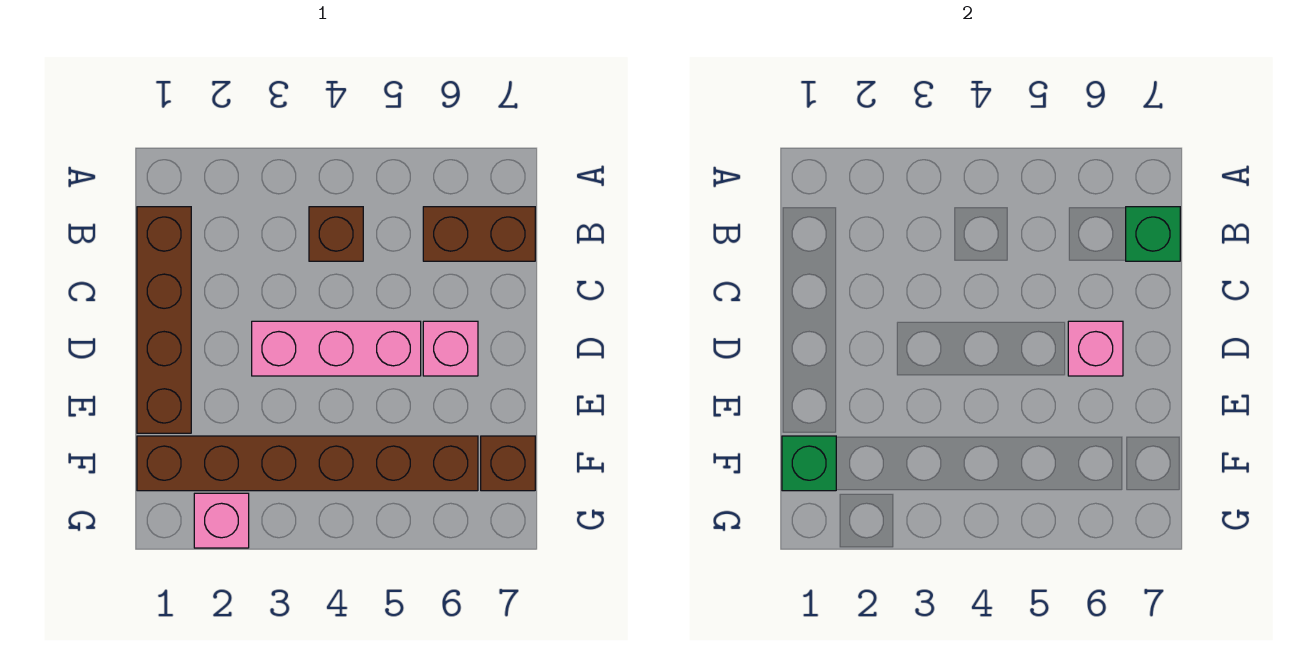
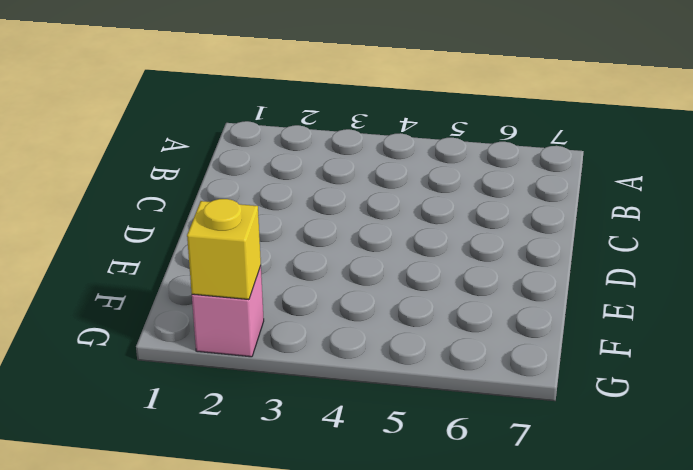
yellow 1x1 brick [187,199,261,300] -> none
none -> brown 1x4 brick [137,207,191,433]
none -> brown 1x1 brick [309,207,363,261]

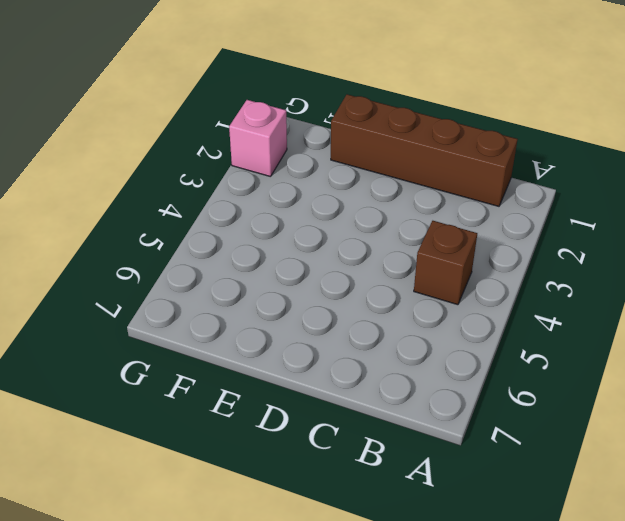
none -> brown 1x2 brick [423,207,535,261]
none -> pink 1x3 brick [252,321,421,376]

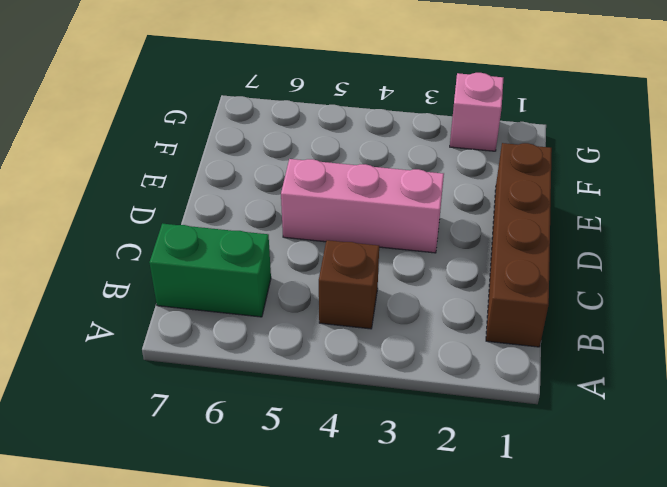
green 1x2 brick [149,224,271,317] -> brown 1x2 brick [423,207,535,261]
none -> pink 1x1 brick [423,321,478,376]
none -> brown 1x6 brick [137,436,478,491]

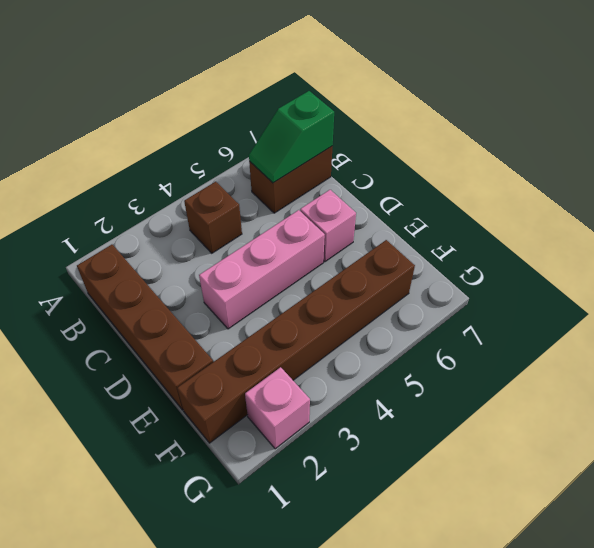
green 1x2 slope [249,91,334,183] -> green 1x1 brick [1126,207,1180,261]
none -> brown 1x1 brick [481,436,535,491]
none -> pink 1x1 brick [1068,321,1123,376]

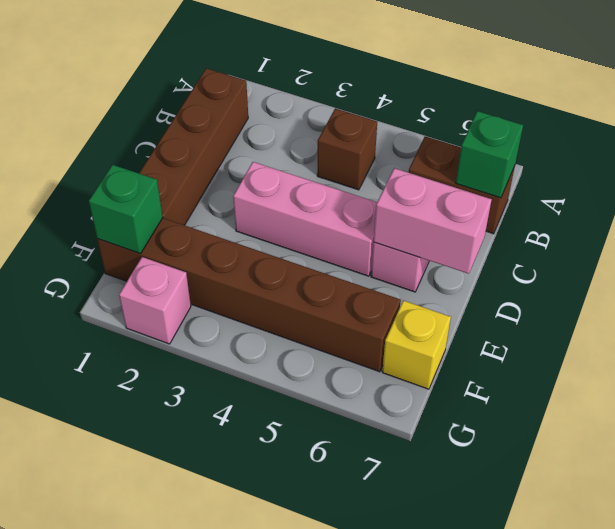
pink 1x2 brick [374,168,492,274] -> pink 1x1 brick [1068,321,1123,376]
yellow 1x1 brick [382,300,451,389] -> brown 1x1 brick [481,436,535,491]

